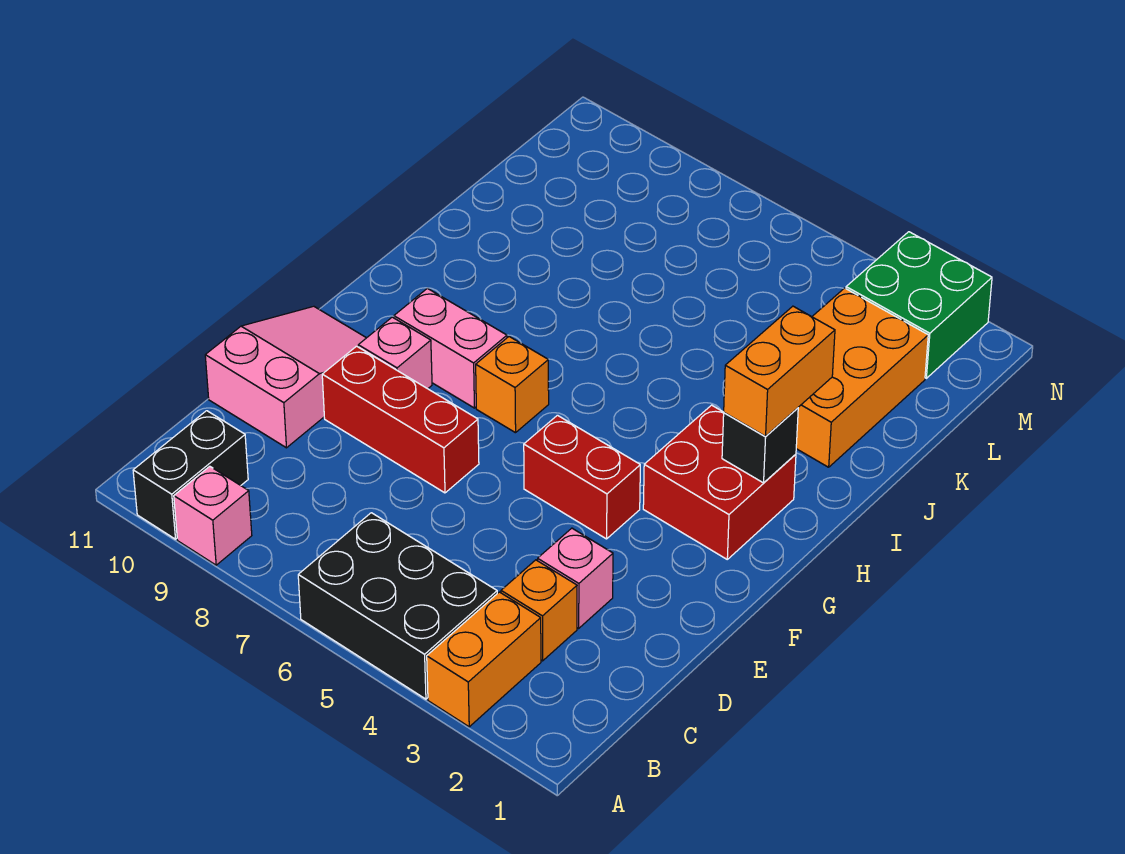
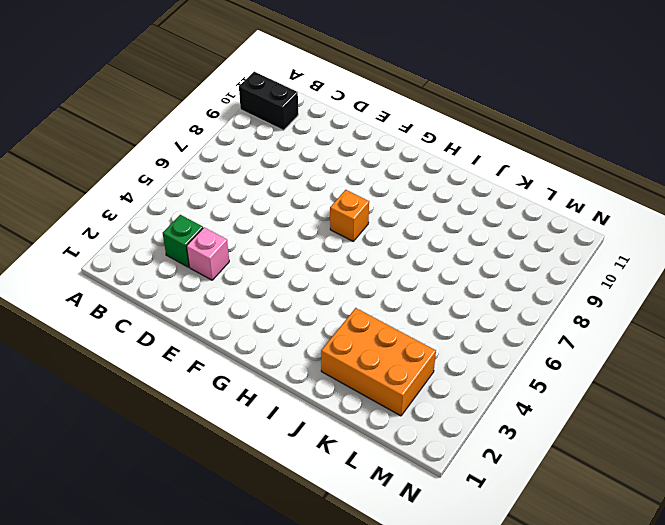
green 1x1 brick [163,215,203,267] -> orange 1x1 brick [501,560,577,661]
none -> orange 1x2 brick [427,592,541,727]
none -> black 2x3 brick [298,513,497,699]
none -> pink 1x1 brick [174,466,252,565]

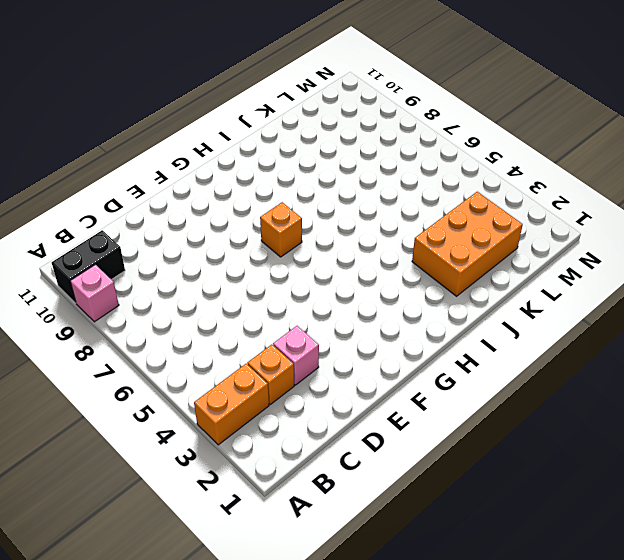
none -> black 2x3 brick [298,513,497,699]
none -> pink 2x3 slope [205,306,366,448]
none -> red 1x3 brick [322,346,479,493]

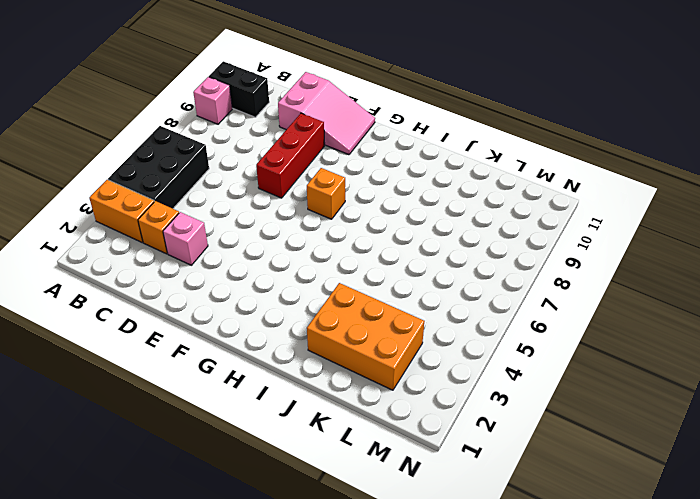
none -> red 1x2 brick [524,415,640,539]
none -> pink 1x1 brick [358,317,432,389]
none -> red 2x2 brick [643,405,796,559]

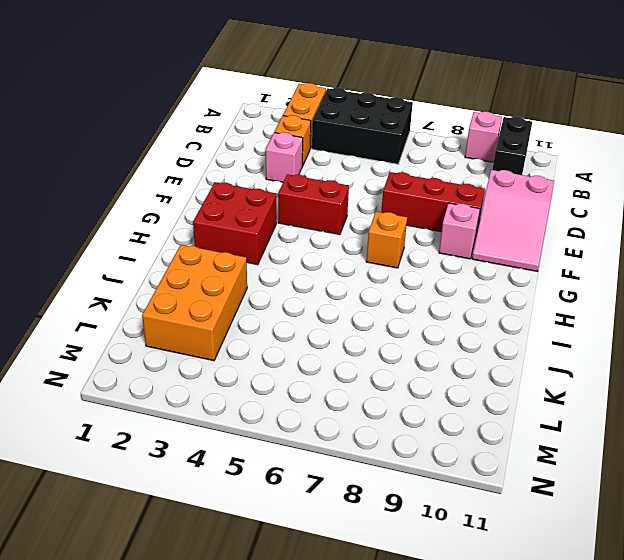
none -> pink 1x2 brick [394,288,507,408]
none -> green 2x2 brick [846,232,992,378]
none -> black 1x1 brick [722,408,798,483]

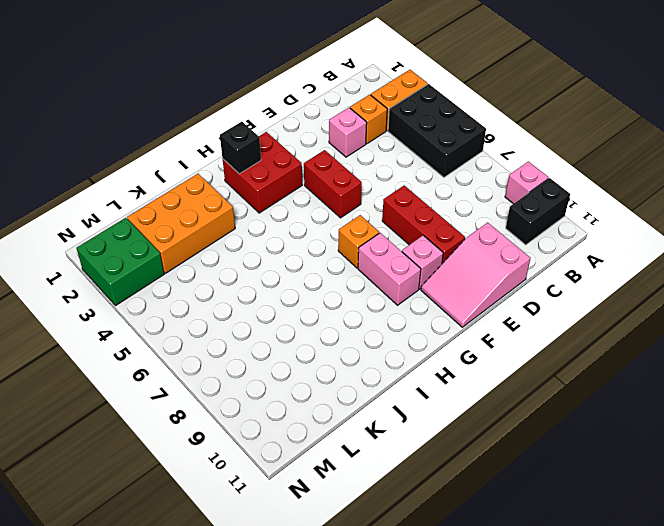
none -> orange 1x2 brick [724,306,835,436]

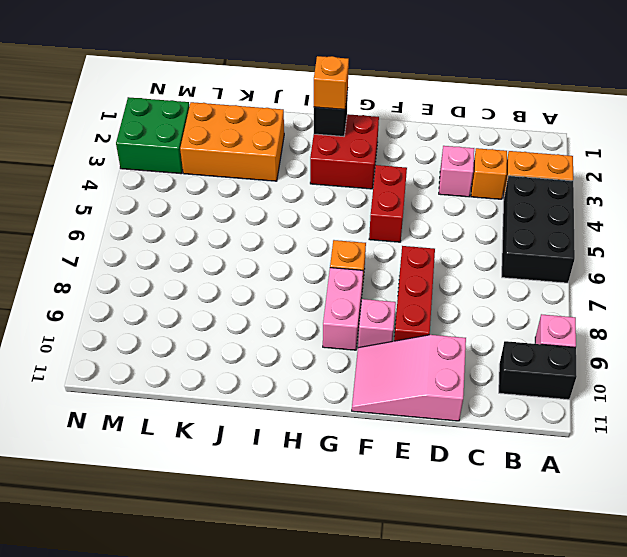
orange 1x1 brick [314,56,349,109] -> orange 1x2 brick [724,306,835,436]

